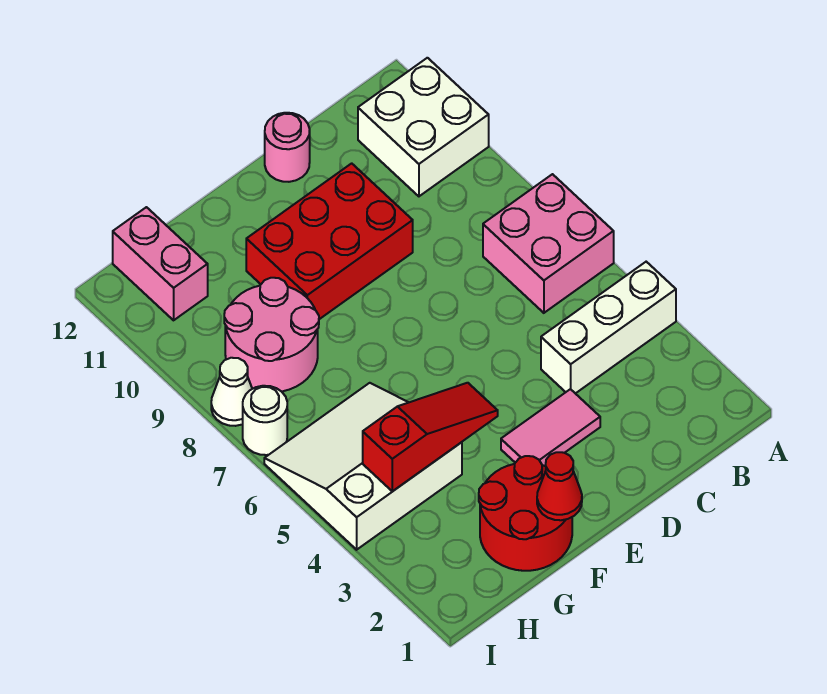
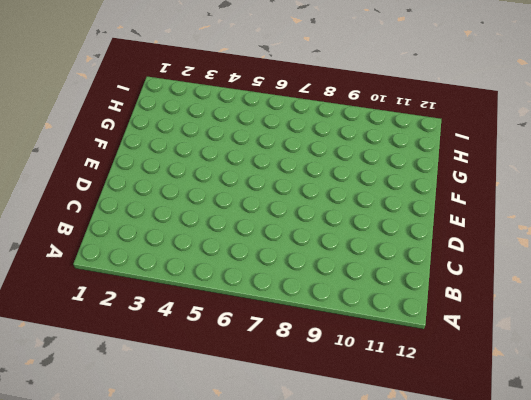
none -> white 1x3 brick [541,262,676,394]
none -> pink 2x2 brick [483,174,614,313]
none -> white 2x2 brick [358,58,489,196]

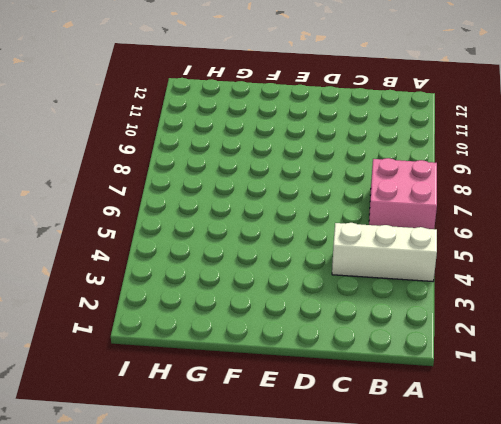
none -> white 2x2 brick [358,58,489,196]
none -> pink 1x2 tile [501,389,600,466]
none -> red 2x3 brick [246,163,413,319]

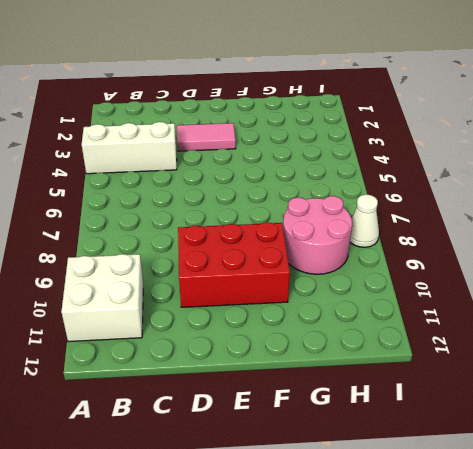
none -> pink 2x2 brick [483,174,614,313]
none -> pink 1x1 round brick [265,113,310,182]
none -> red 2x2 round brick [479,456,572,571]

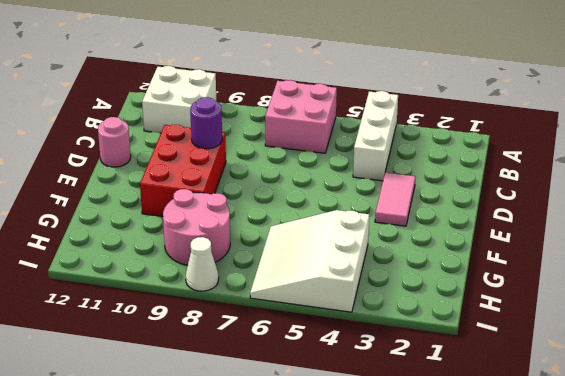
purple 1x1 round brick [190,97,222,149] -> none
none -> red 2x2 round brick [479,456,572,571]
none -> pink 1x2 brick [113,207,208,320]
none -> white 1x1 round brick [243,386,287,455]

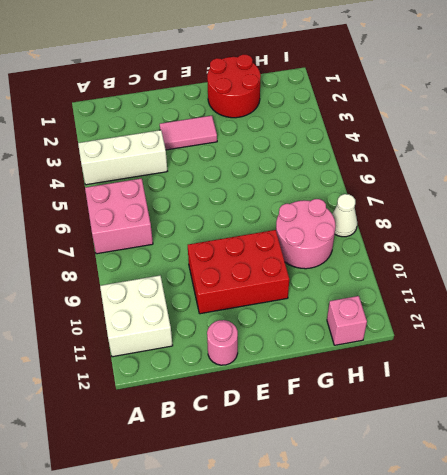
pink 1x1 brick [327,296,367,345] -> pink 1x2 brick [113,207,208,320]
none -> white 3x3 slope [264,383,462,550]
none -> white 1x1 round brick [243,386,287,455]
none -> red 1x1 cone [537,452,582,520]

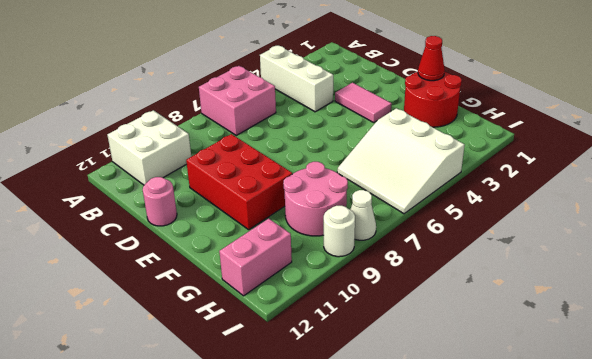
white 1x1 round brick [324,206,355,257] -> white 1x1 round brick moved to [243,386,287,455]
none -> red 1x3 slope [363,383,498,491]

